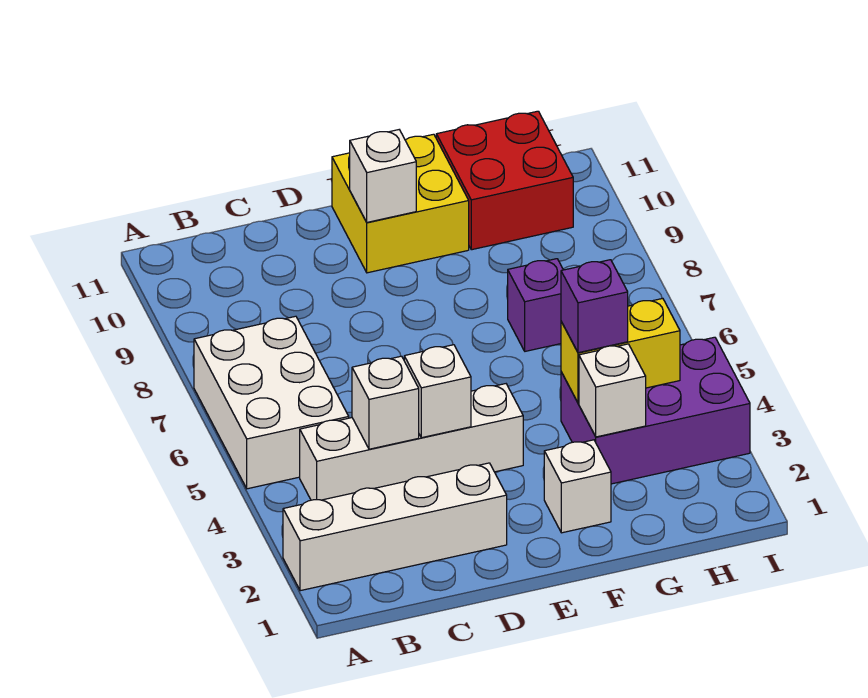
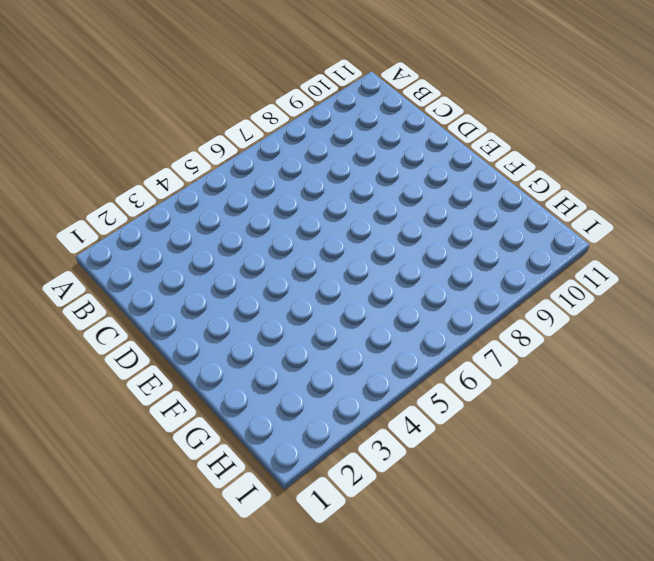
none -> white 1x4 brick [283,463,507,591]
none -> white 2x3 brick [194,316,349,489]
none -> white 1x4 brick [300,384,523,500]

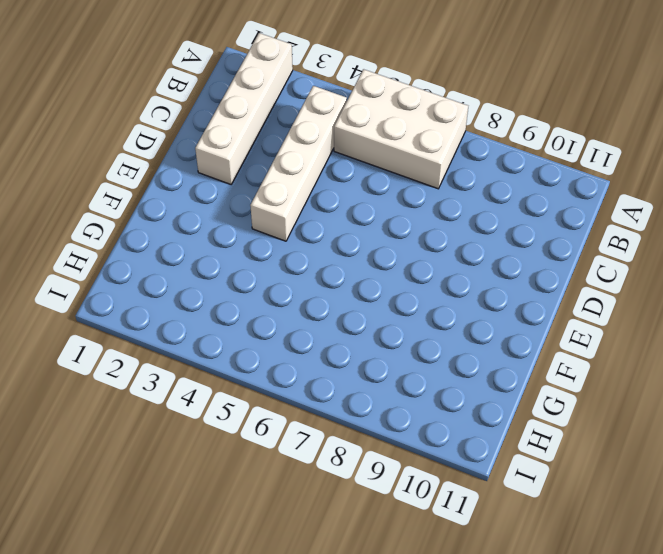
none -> yellow 2x2 brick [332,134,469,273]
none -> white 1x1 brick [544,440,611,533]
none -> purple 2x3 brick [561,337,750,484]

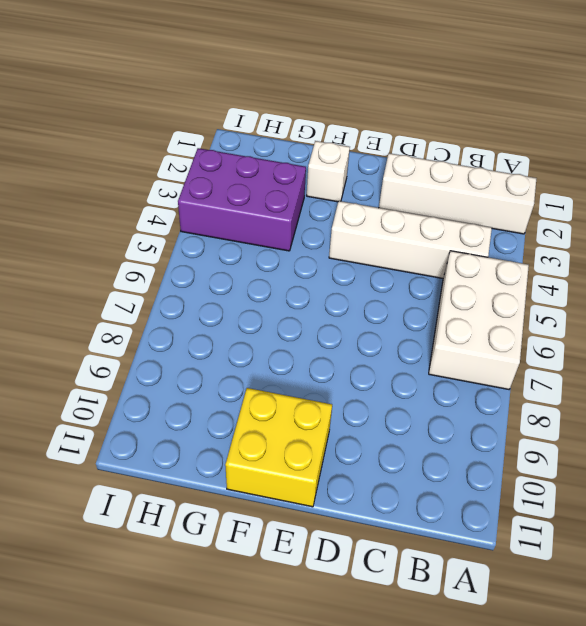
none -> purple 1x1 brick [508,259,563,351]
none -> red 2x2 brick [436,111,573,250]
none -> white 1x1 brick [352,356,419,449]

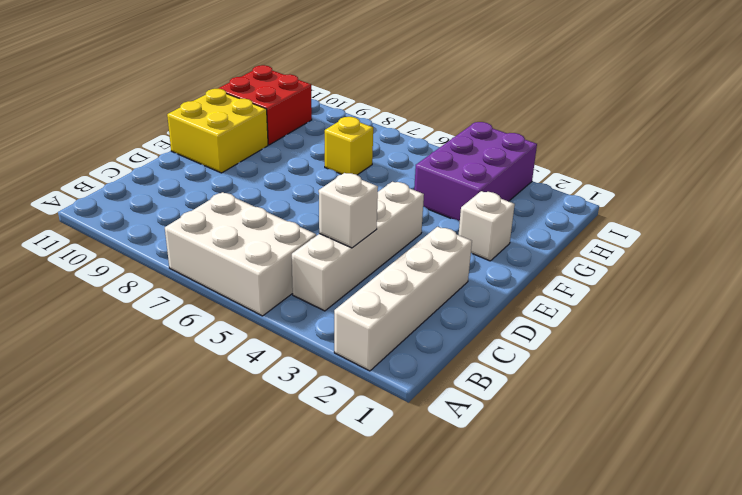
yellow 1x1 brick [325,117,373,175] -> purple 1x1 brick [508,259,563,351]
none -> white 1x1 brick [404,345,471,438]
none -> white 1x1 brick [350,130,416,222]
none -> white 1x1 brick [579,344,646,437]

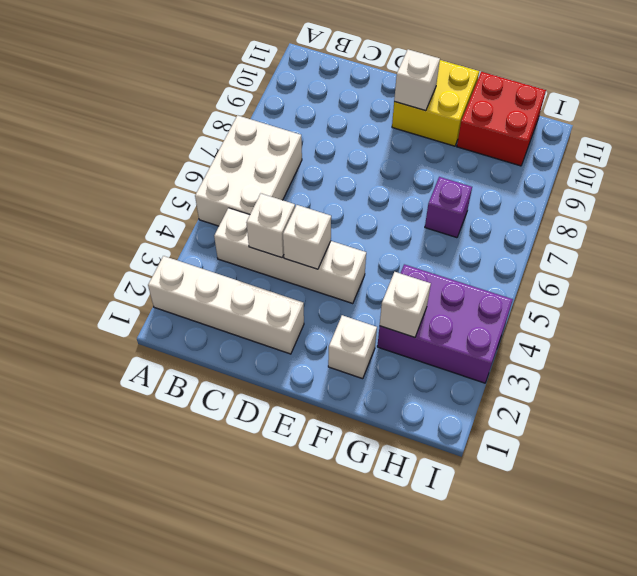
none -> yellow 1x2 brick [561,299,680,403]
none -> purple 1x1 brick [561,260,628,353]

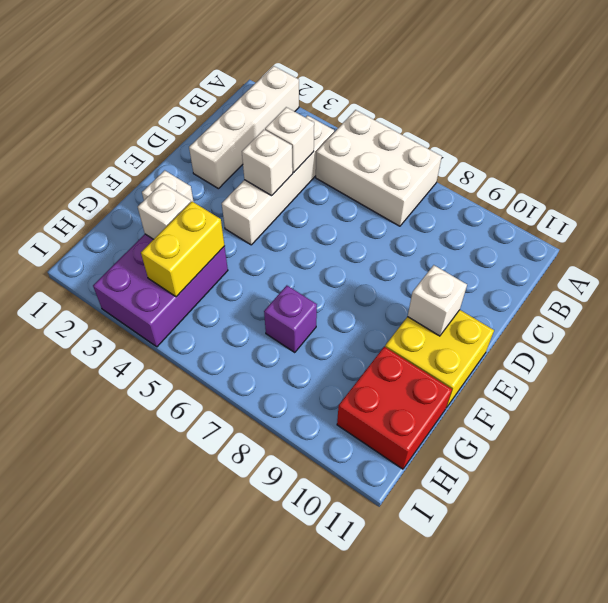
none -> purple 1x1 brick [561,260,628,353]

